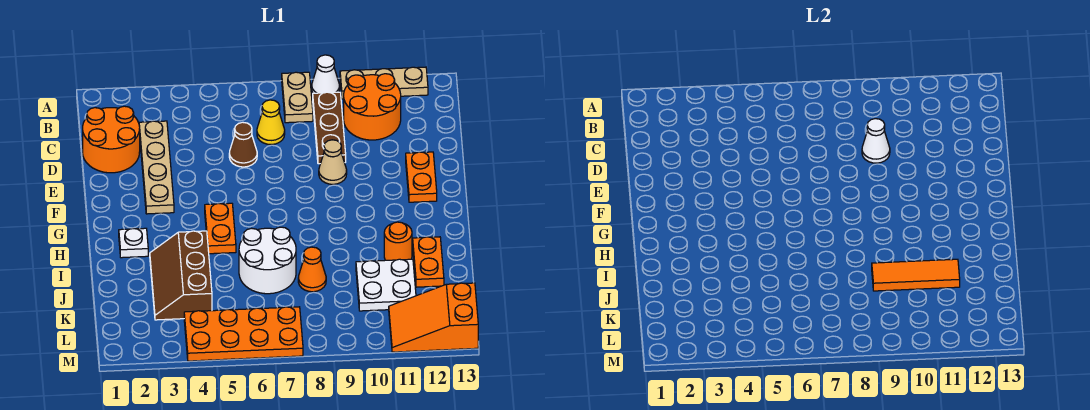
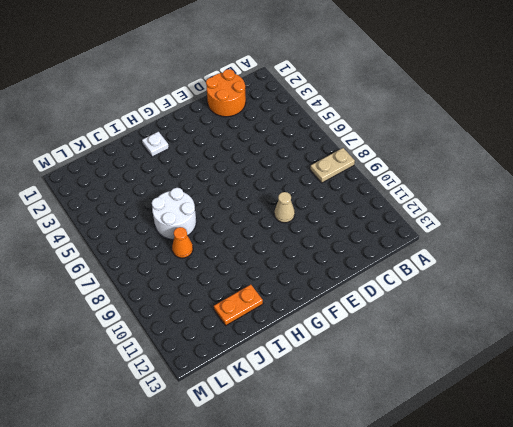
none -> white 1x1 cone [312,55,340,93]
none -> tan 1x3 plate [340,67,428,99]
none -> brown 1x3 plate [313,92,346,164]

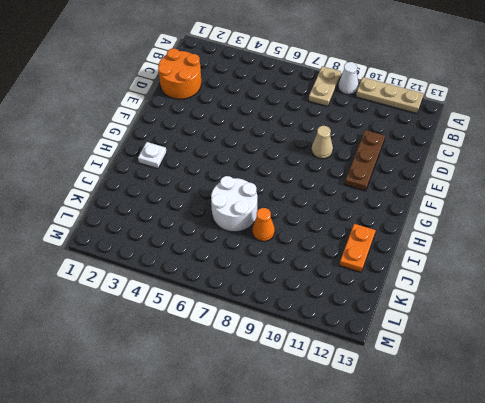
brown 1x3 plate [345,130,385,191] -> brown 1x3 plate moved to [313,92,346,164]
none -> orange 2x2 round brick [344,74,401,140]
none -> tan 1x4 plate [139,121,174,214]
none -> yellow 1x1 cone [257,100,285,145]

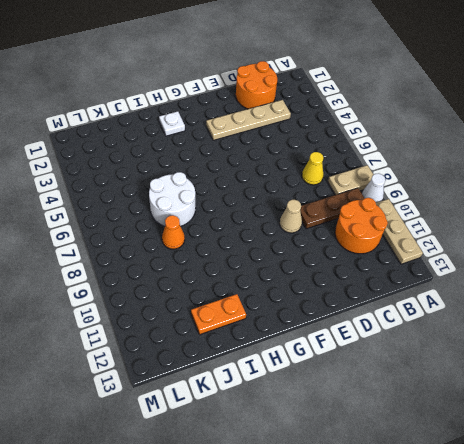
none -> brown 1x1 cone [229,122,257,167]
none -> orange 1x2 plate [406,152,437,202]
none -> orange 1x2 plate [205,203,236,254]

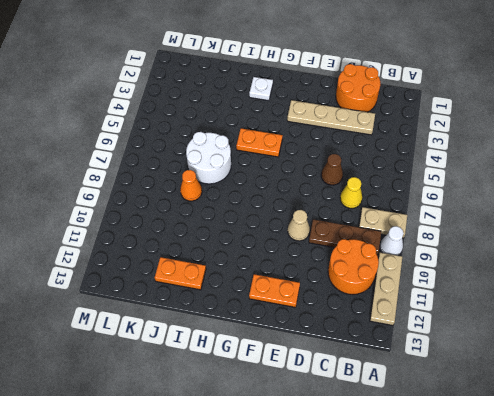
none -> brown 2x3 slope [150,231,212,320]
none -> orange 1x1 round brick [384,222,412,260]
none -> white 2x2 plate [356,259,416,311]

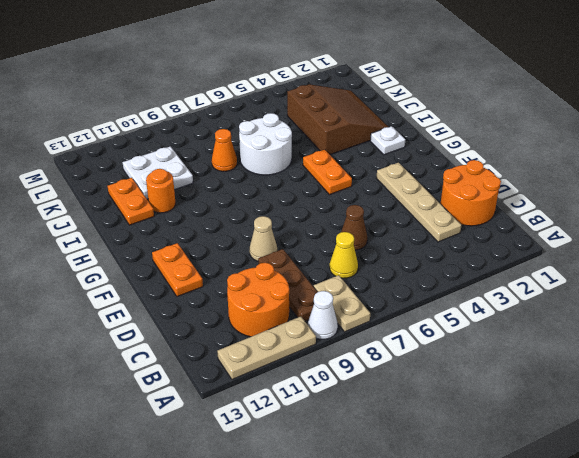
brown 3x3 slope [287,84,388,155] -> brown 2x3 slope [150,231,212,320]
none -> orange 2x4 plate [184,307,303,361]
none -> orange 2x3 slope [389,283,478,352]
none -> white 1x1 cone [862,119,890,163]

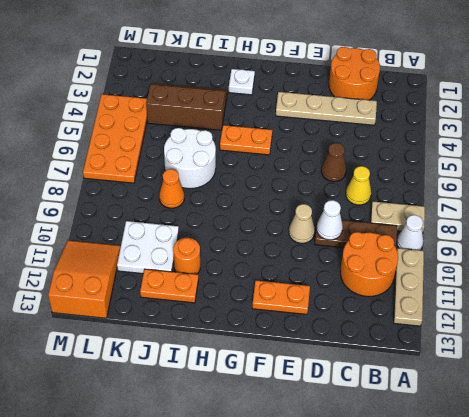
none -> orange 1x3 tile [872,259,960,291]

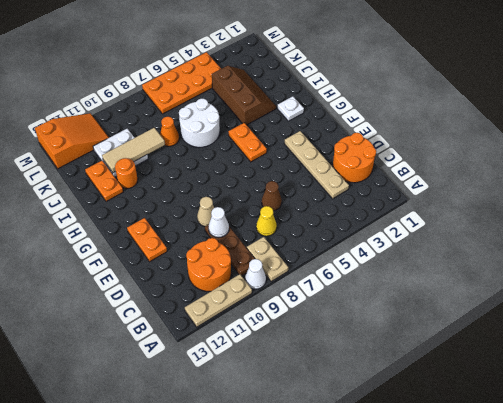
tan 1x3 tile [102,128,165,173] -> orange 1x3 tile [872,259,960,291]

